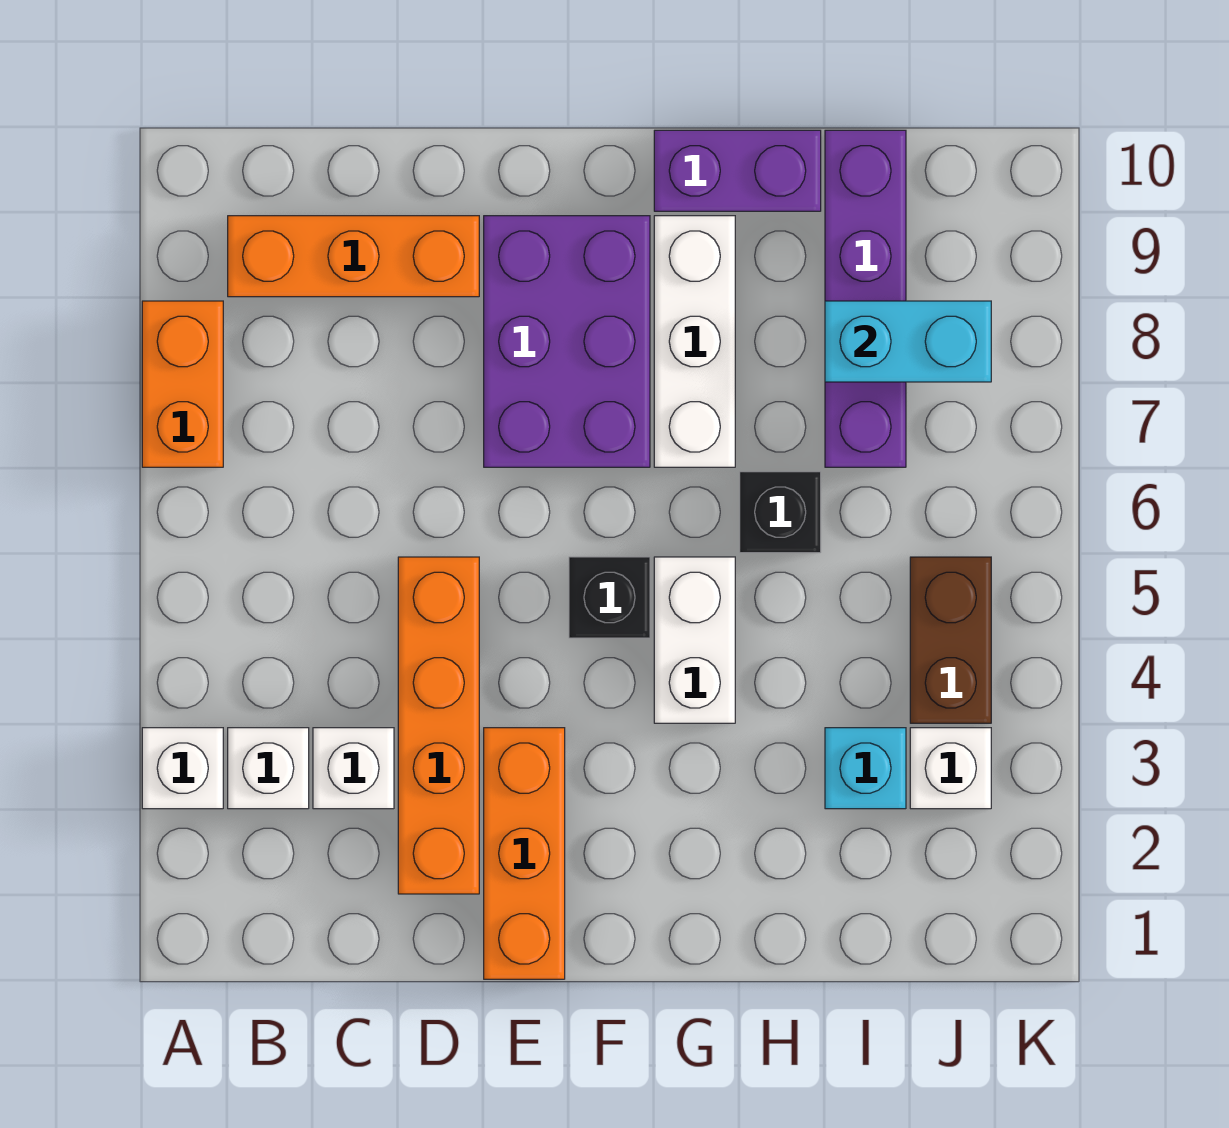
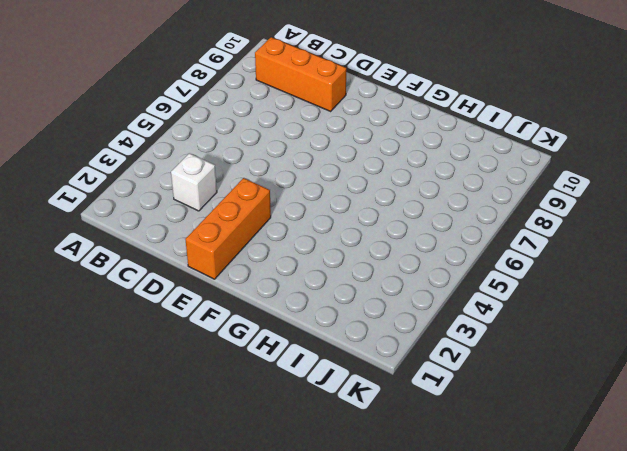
none -> white 1x1 brick [142,728,223,809]
none -> orange 1x2 brick [142,301,223,467]
none -> white 1x1 brick [228,728,309,809]

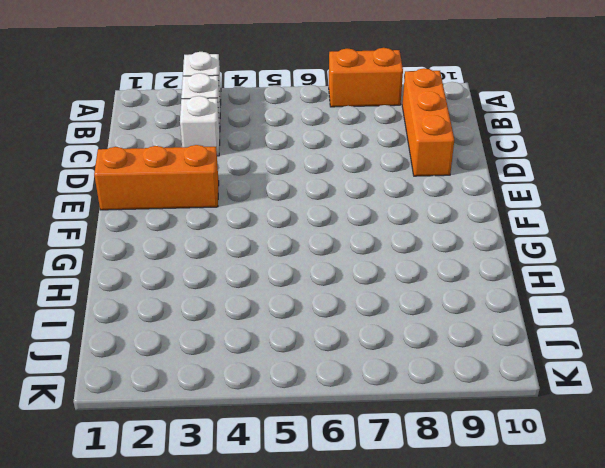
none -> orange 1x4 brick [398,557,479,894]
none -> purple 2x3 brick [484,216,650,467]
none -> black 1x1 brick [569,557,650,638]

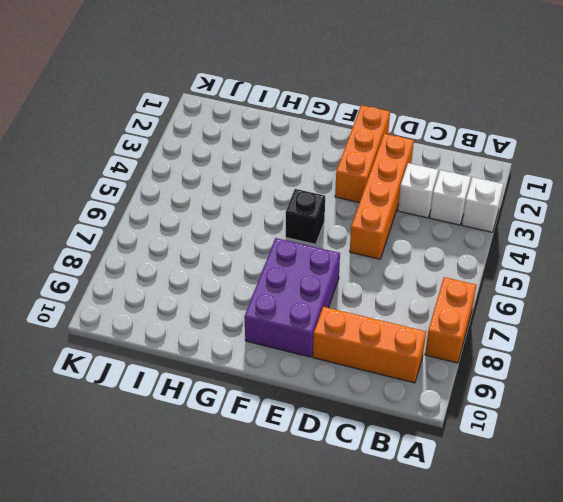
none -> white 1x2 brick [654,557,735,723]
none -> white 1x3 brick [654,216,735,467]
none -> purple 1x2 brick [654,130,821,211]

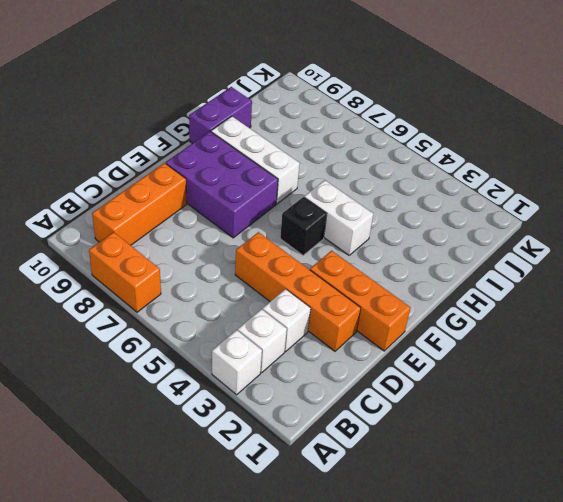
none -> black 1x1 brick [740,472,821,553]
none -> cyan 1x1 brick [825,728,906,809]
none -> purple 1x4 brick [825,130,906,467]

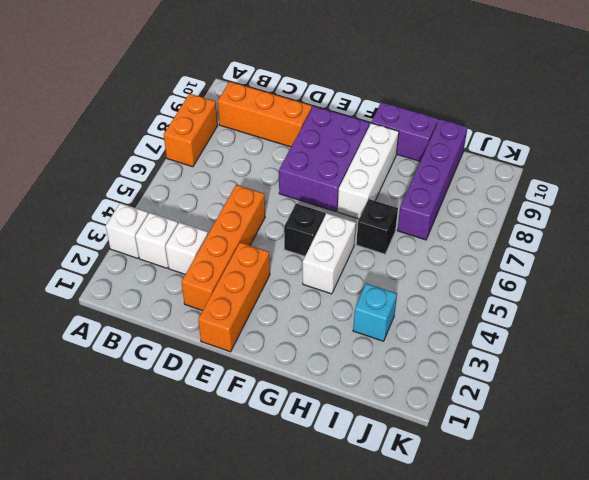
none -> white 1x1 brick [910,728,991,809]
none -> brown 1x2 brick [910,557,991,723]
none -> cyan 1x2 brick [825,301,991,382]

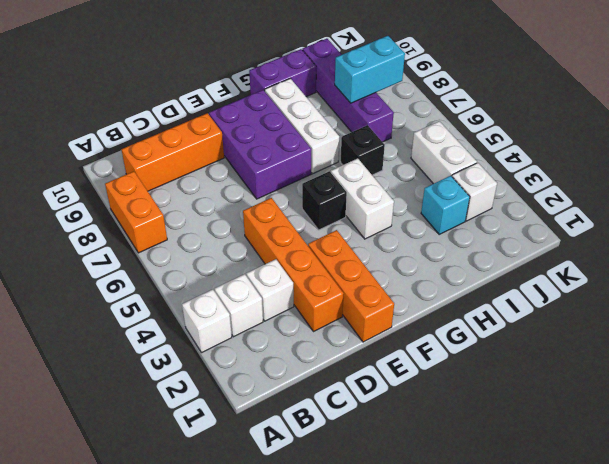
white 1x2 brick [411,121,477,184] -> brown 1x2 brick [910,557,991,723]

